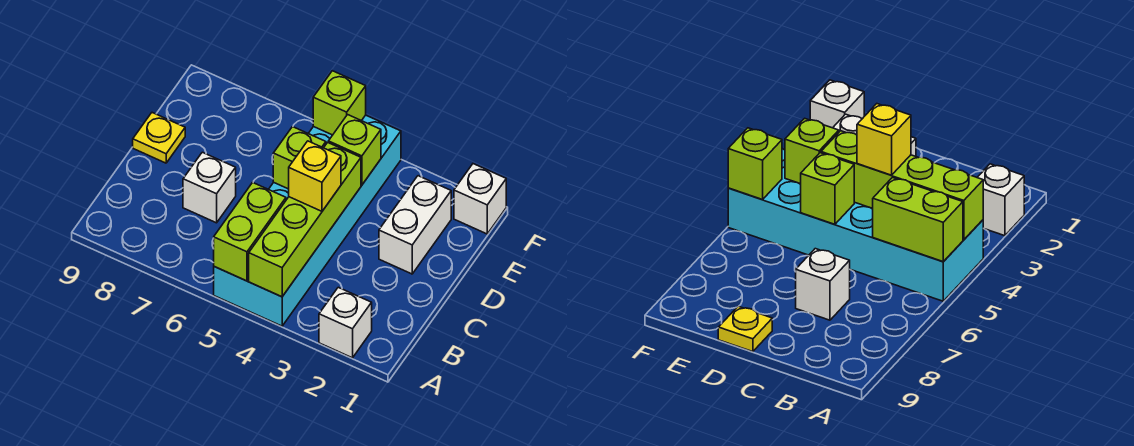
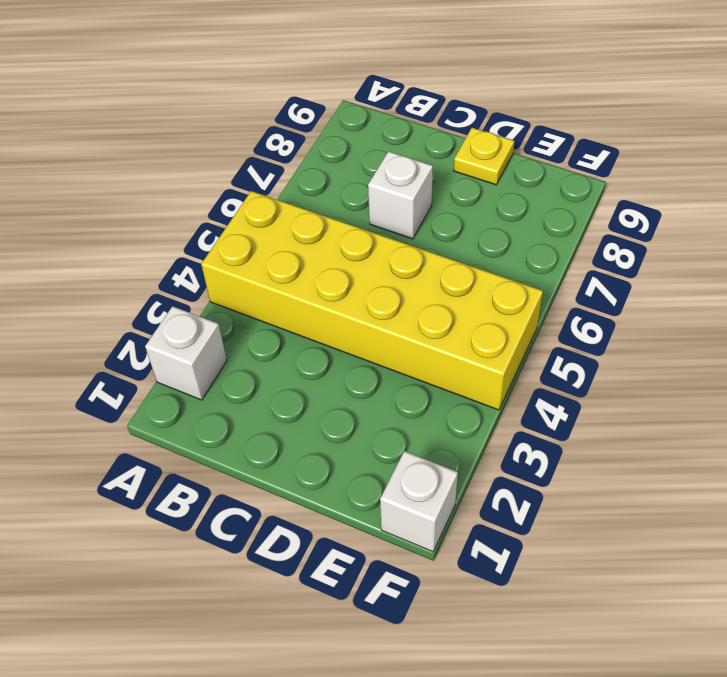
yellow 2x6 brick [201,191,543,410] -> cyan 2x6 brick [214,115,401,326]
none -> white 1x2 brick [379,176,451,274]
none -> lime 1x4 brick [249,142,361,297]
none -> lime 1x2 brick [214,182,286,281]

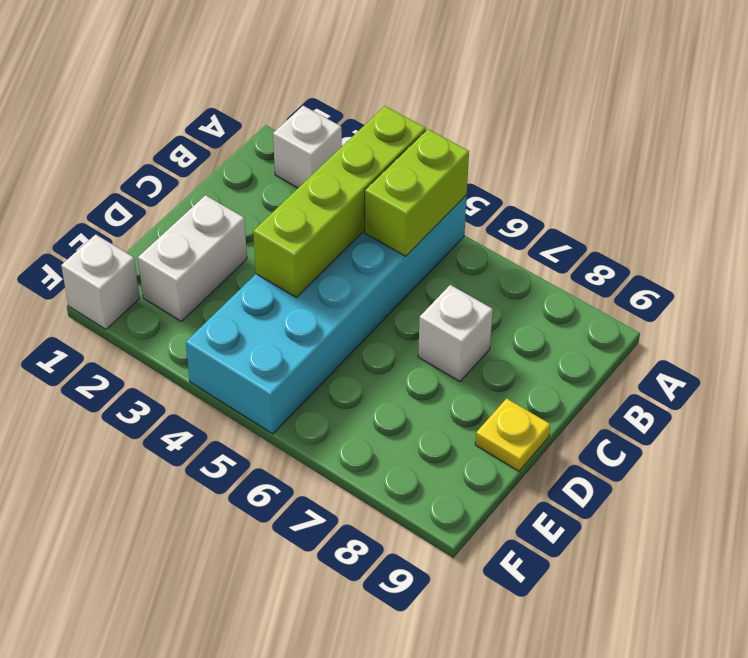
none -> lime 1x1 brick [273,127,326,189]
none -> lime 1x1 brick [328,115,381,185]
none -> lime 1x1 brick [313,71,366,135]

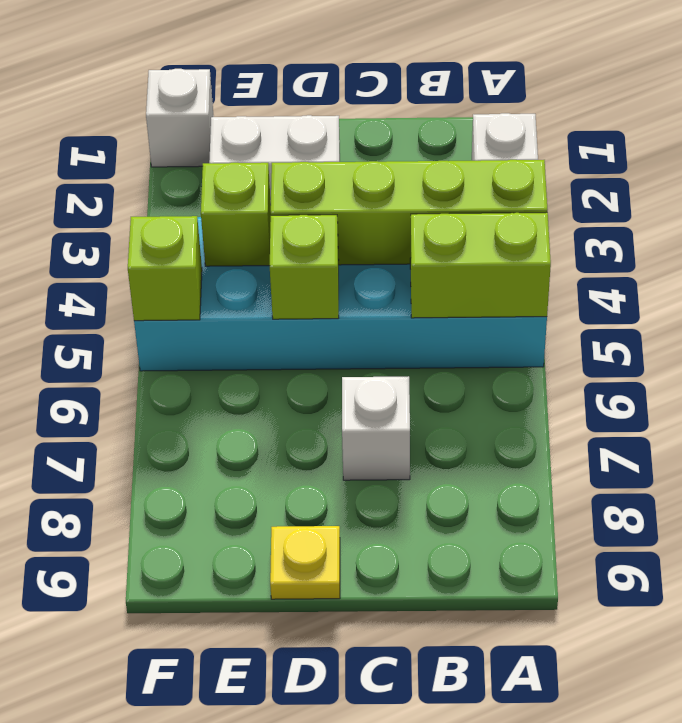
none -> yellow 1x1 brick [289,141,341,211]

